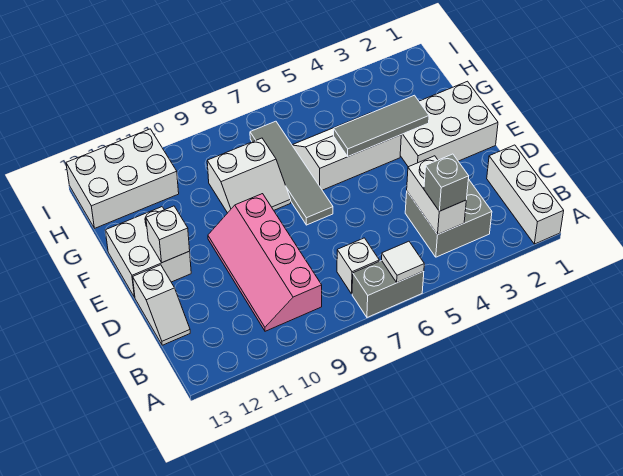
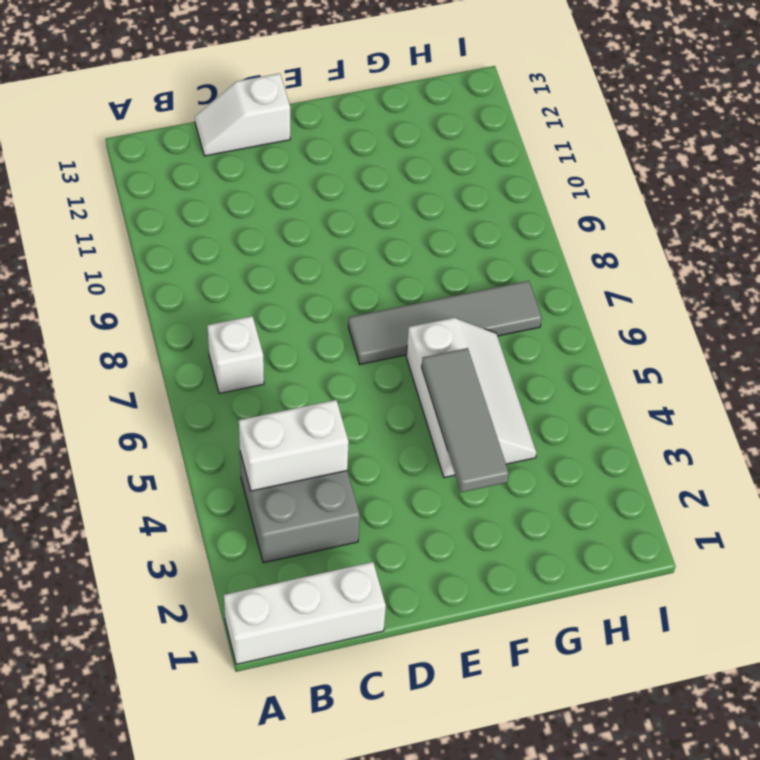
none -> grey 1x2 brick [352,261,424,317]
none -> pink 2x4 slope [208,194,322,331]
none -> white 2x3 brick [400,81,498,167]

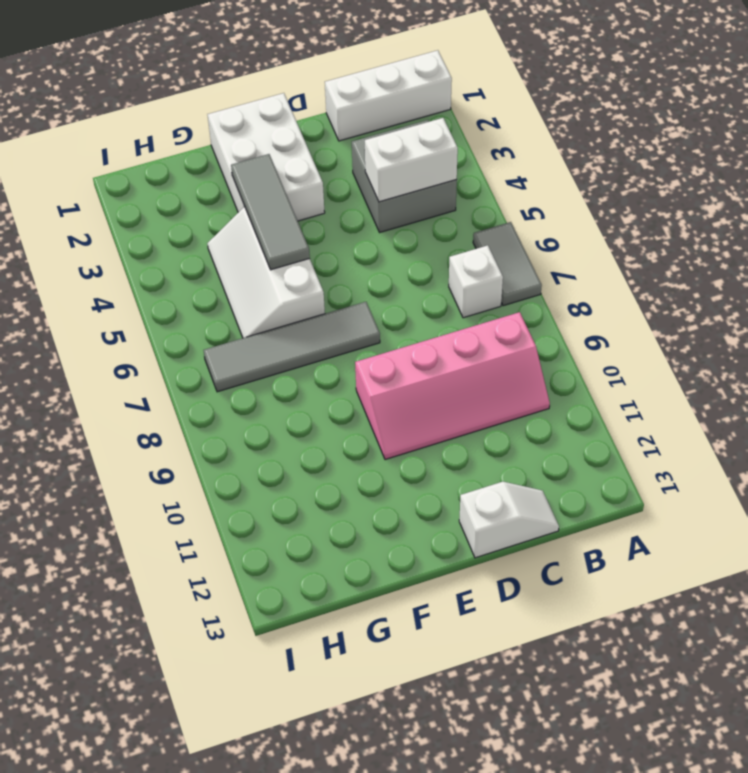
grey 1x2 tile [473,222,542,306] -> grey 1x2 brick [352,261,424,317]
none -> white 2x2 brick [105,207,191,297]
none -> white 2x2 slope [207,138,291,213]
none -> white 2x3 brick [66,129,179,228]

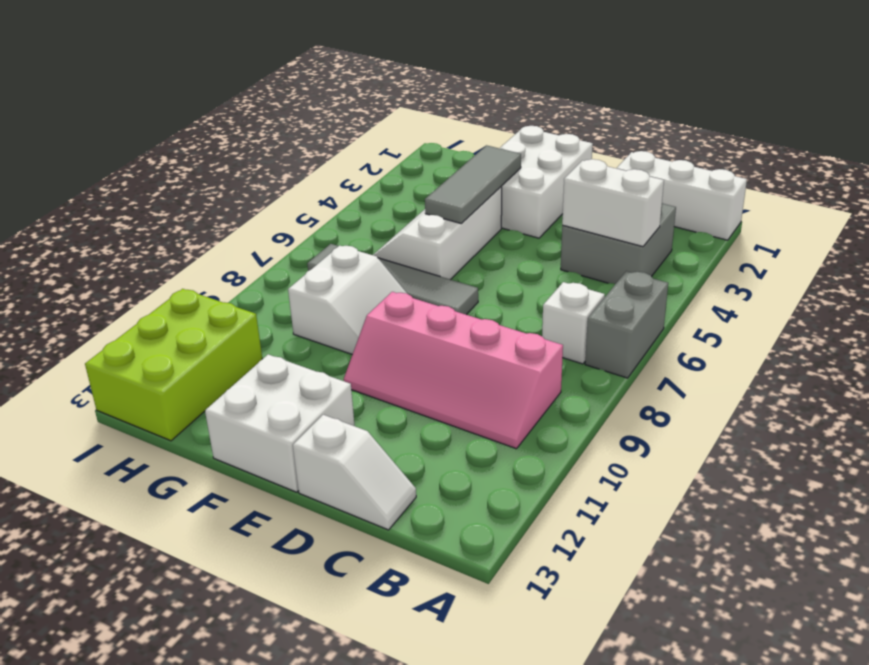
lime 2x3 brick [85,289,262,441] -> white 2x3 brick [66,129,179,228]
none -> white 1x1 tile [382,241,424,283]
none -> white 1x1 brick [146,206,190,263]
none -> grey 1x1 brick [424,154,469,211]

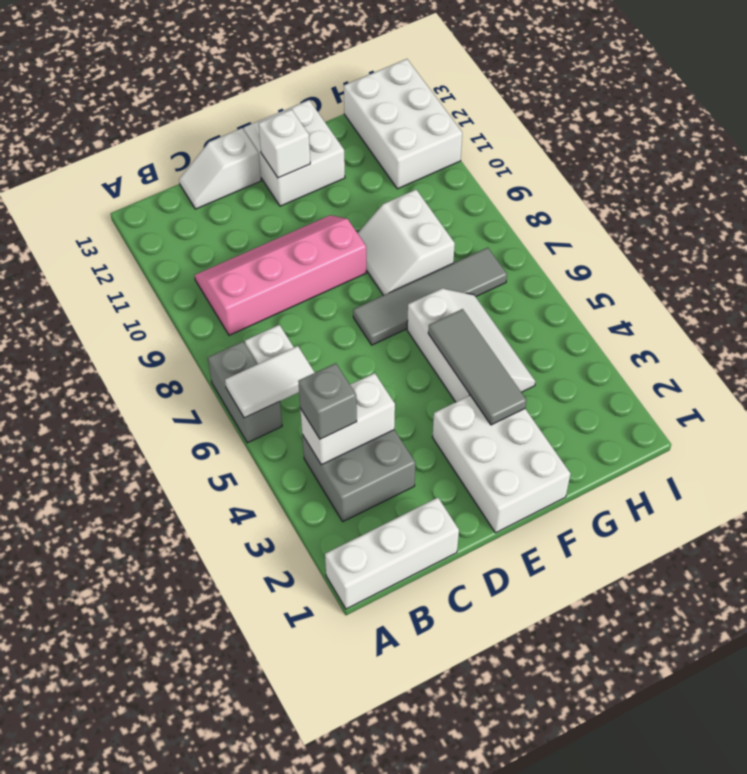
white 1x2 tile [225,346,315,418] -> white 1x1 tile [382,241,424,283]

